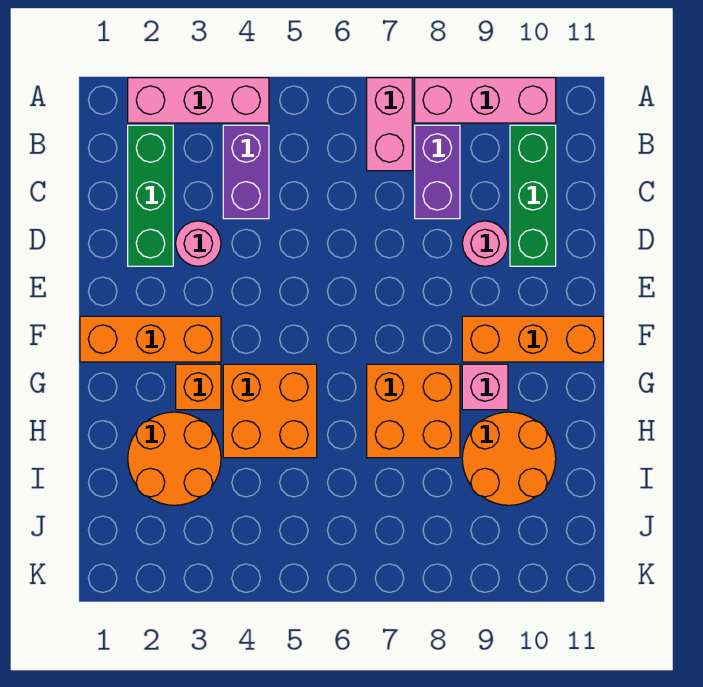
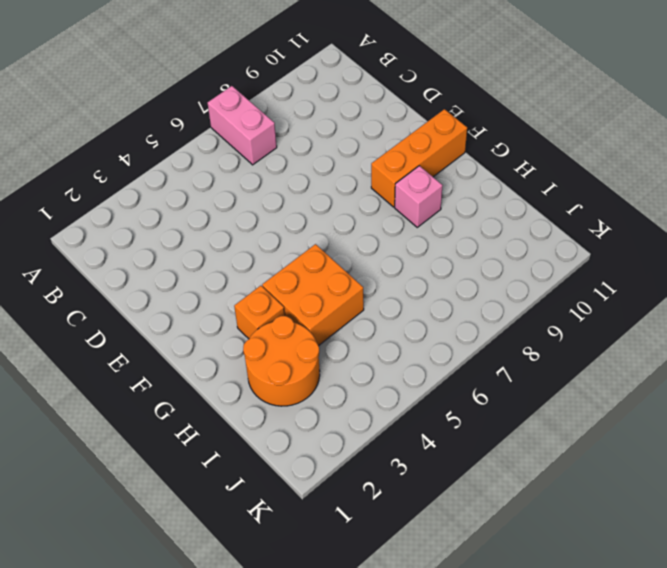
none -> pink 1x3 brick [128,78,269,123]
none -> pink 1x3 brick [415,78,556,123]
none -> green 1x3 brick [128,125,173,266]

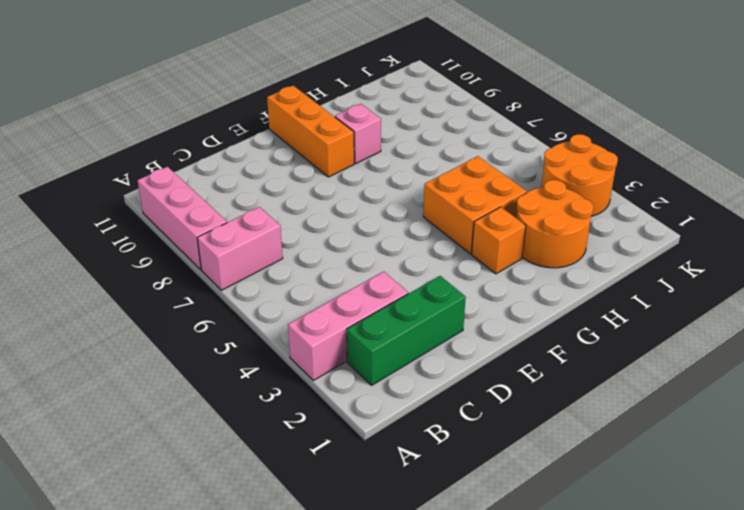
pink 1x3 brick [288,272,408,380] -> pink 1x3 brick turned to [128,78,269,123]
orange 2x2 round brick [542,134,618,216] -> orange 2x2 round brick moved to [462,412,556,505]
none -> purple 1x2 brick [223,125,269,219]
none -> purple 1x2 brick [415,125,460,219]
none -> green 1x3 brick [510,125,556,266]

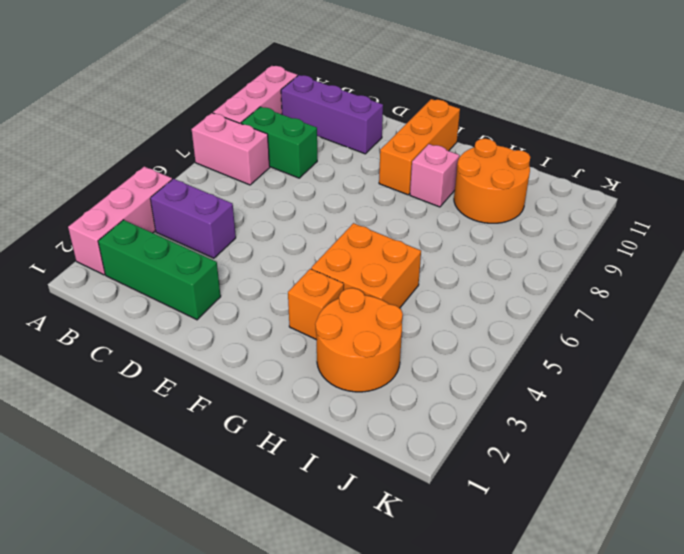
green 1x2 brick [241,107,317,178] -> purple 1x2 brick [415,125,460,219]
purple 1x3 brick [281,75,383,154] -> green 1x3 brick [510,125,556,266]
none -> pink 1x1 round brick [176,221,221,266]
none -> pink 1x1 round brick [462,221,508,266]
none -> orange 1x3 brick [80,316,221,362]

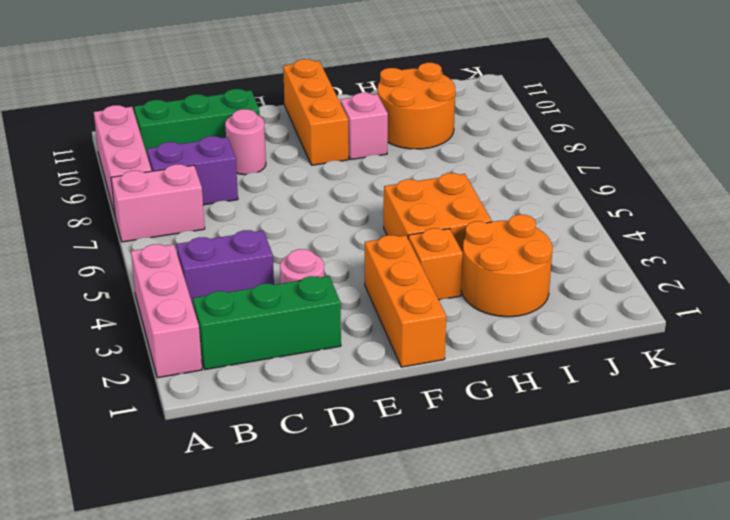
none -> orange 2x2 brick [367,364,460,458]

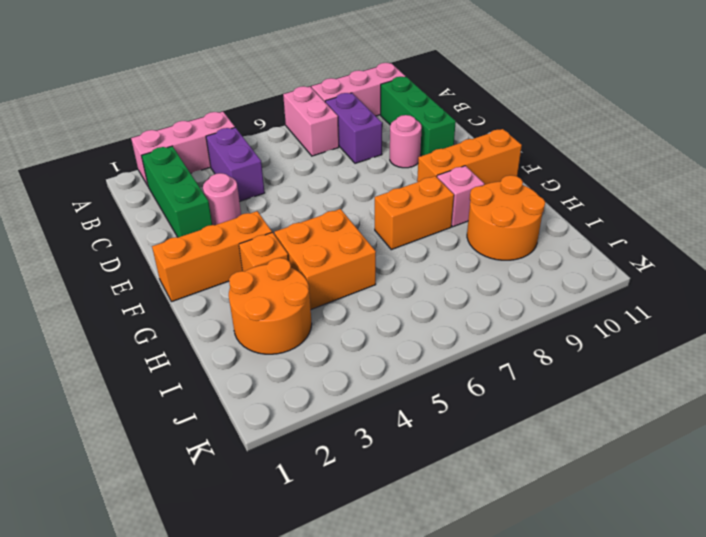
orange 1x2 brick [375,176,454,250] -> orange 2x2 brick [367,364,460,458]

